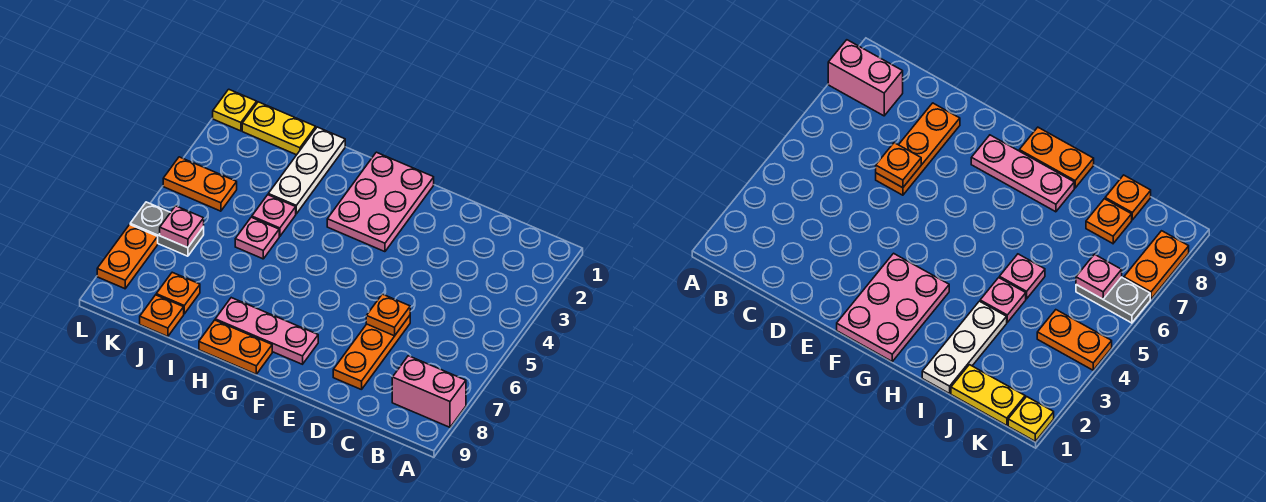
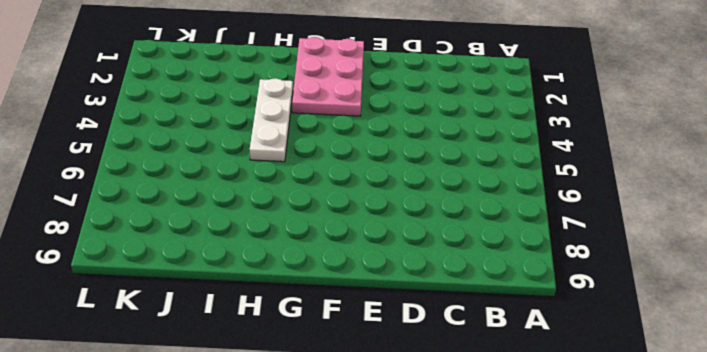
white 1x3 plate [250,78,293,162] -> white 1x3 plate moved to [268,127,345,214]
none -> pink 1x2 brick [392,356,466,427]
none -> orange 1x3 plate [333,316,410,390]
none -> pink 1x3 plate [215,298,318,364]

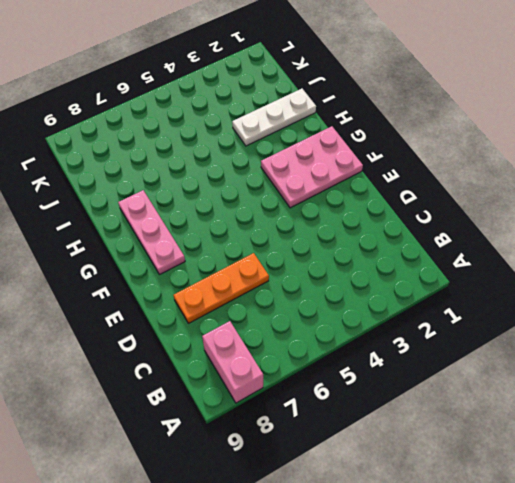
none -> orange 1x2 plate [199,320,272,374]
none -> pink 1x1 plate [252,195,296,236]
none -> pink 1x1 plate [235,217,279,259]

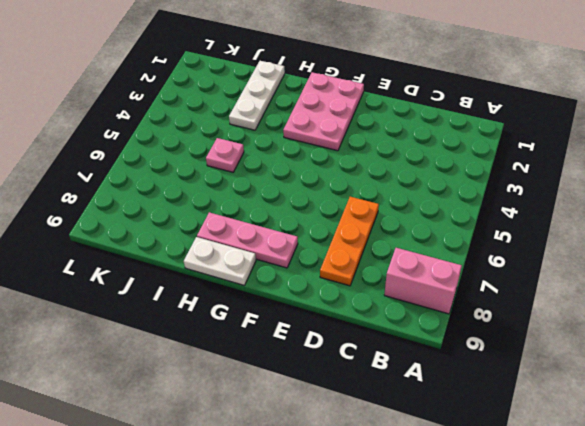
white 1x2 plate [184,237,256,285] -> orange 1x2 plate [199,320,272,374]
none -> pink 1x1 plate [252,195,296,236]
none -> yellow 1x2 plate [242,102,316,155]
none -> orange 1x1 plate [156,272,200,314]

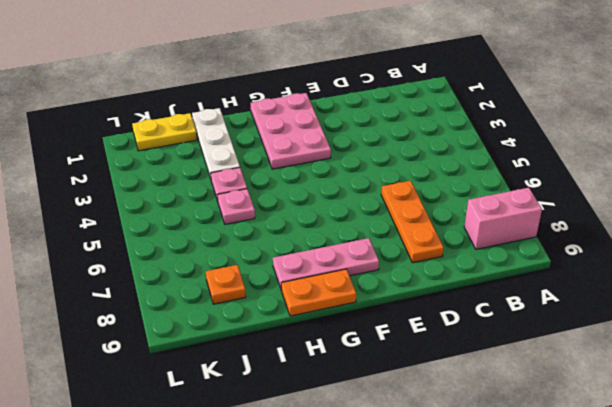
none -> orange 1x1 plate [140,295,184,337]
none -> orange 1x2 plate [163,157,237,211]
none -> grey 1x2 plate [130,202,204,256]

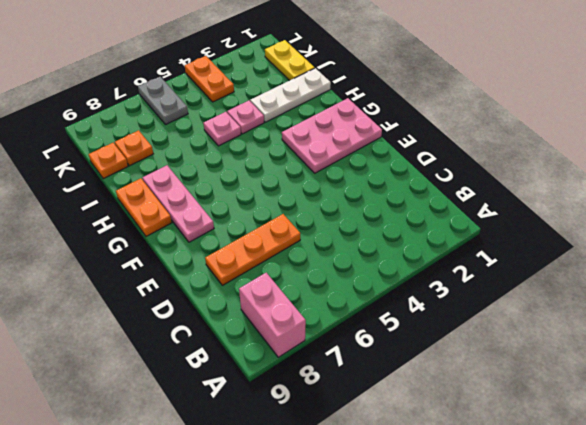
none -> yellow 1x1 plate [213,89,257,131]
none -> orange 1x2 plate [97,225,158,289]
none -> orange 1x1 plate [366,294,410,336]

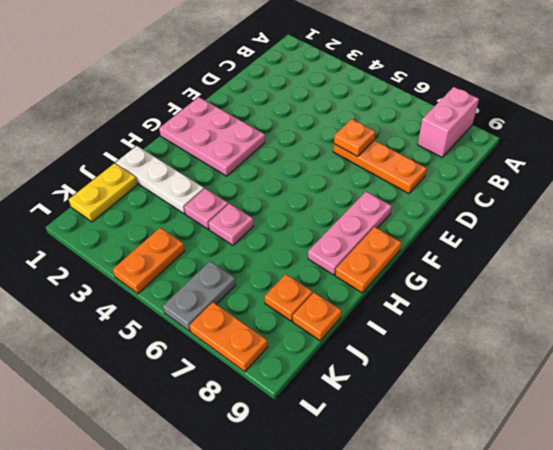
none -> yellow 1x1 plate [213,89,257,131]
none -> pink 1x1 plate [160,206,204,248]

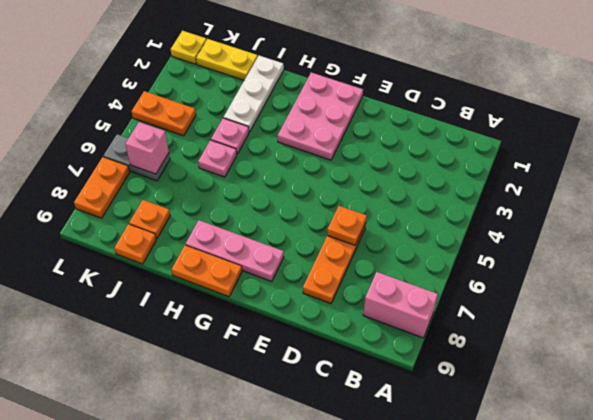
pink 1x1 brick [125,122,169,174] -> pink 1x1 plate [160,206,204,248]

